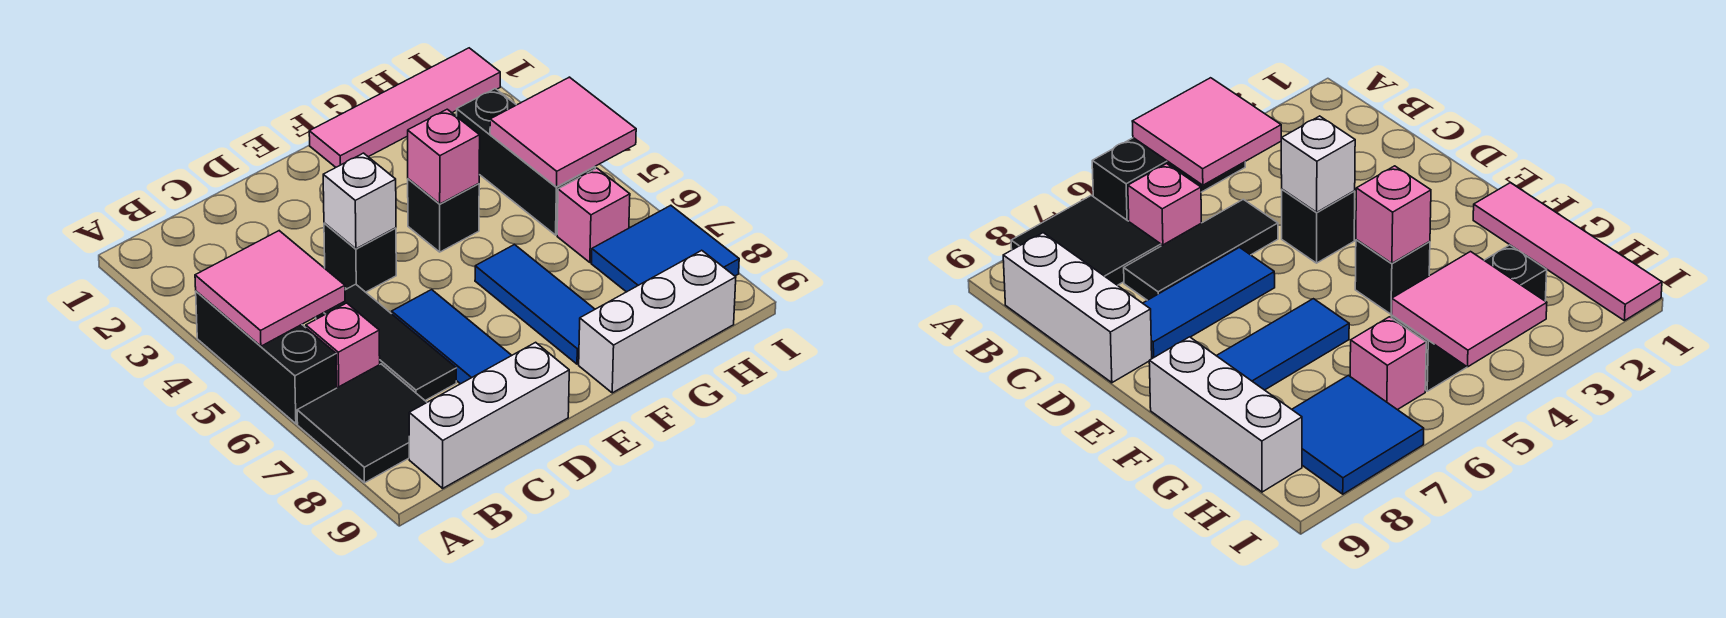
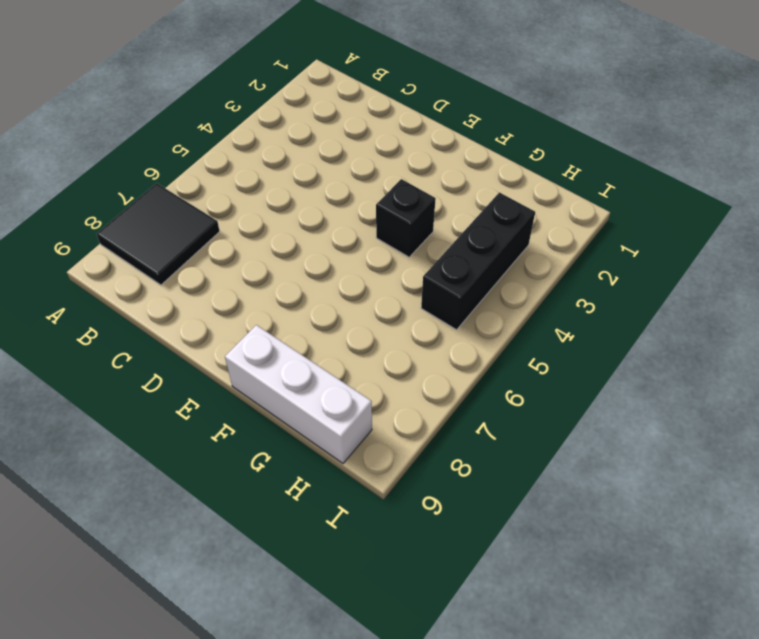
none -> black 1x3 brick [196,291,337,424]
none -> pink 1x1 brick [306,303,380,388]
none -> white 1x3 brick [409,342,569,488]

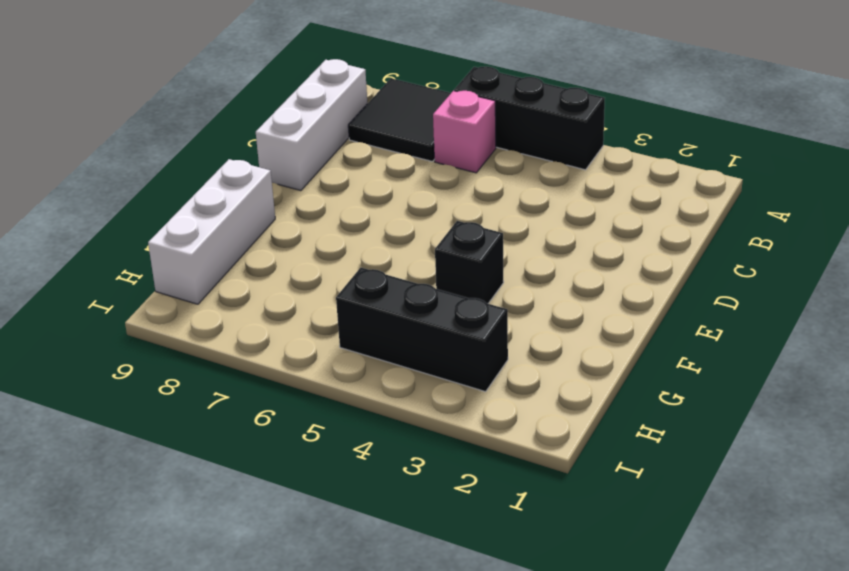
none -> black 1x3 tile [316,284,456,400]
none -> black 1x1 brick [324,223,396,292]
none -> blue 1x3 tile [392,290,512,384]

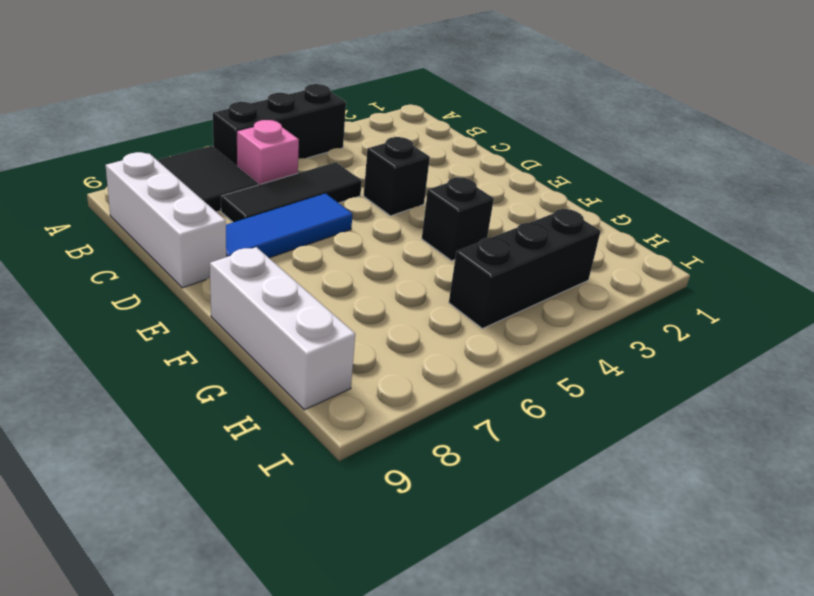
none -> pink 1x4 tile [309,48,500,167]
none -> blue 1x3 tile [475,244,595,364]
none -> pink 1x1 brick [557,168,630,262]

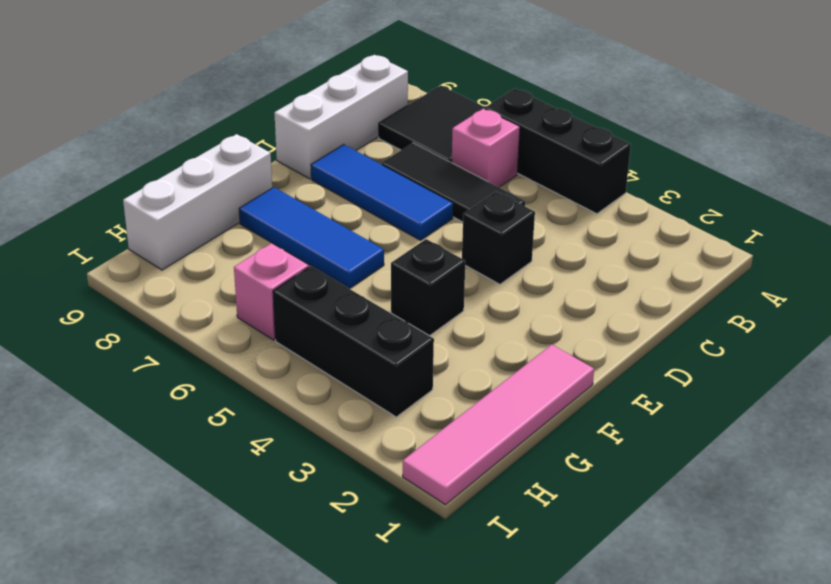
none -> blue 2x2 tile [591,205,739,292]
none -> pink 2x2 tile [195,231,345,346]
none -> white 1x1 brick [323,153,396,249]

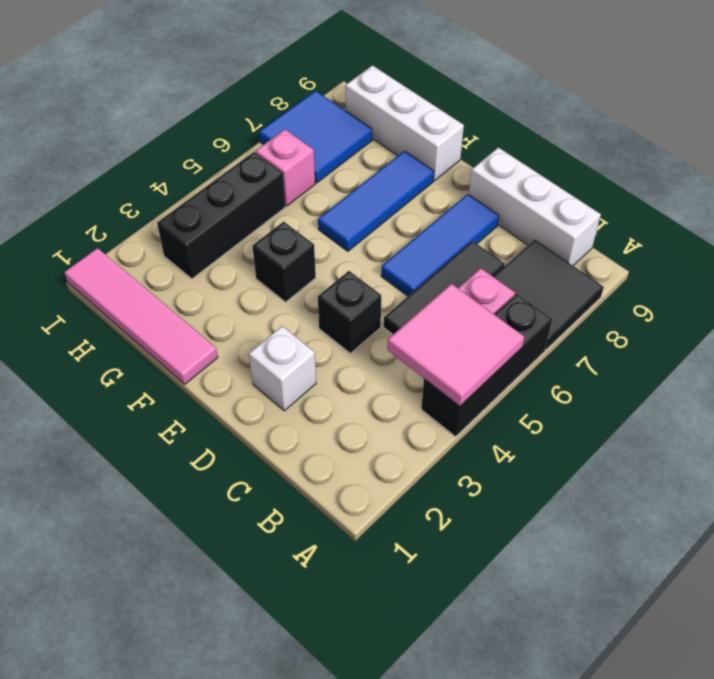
white 1x1 brick [249,326,316,411] -> white 1x1 brick moved to [323,153,396,249]
none -> pink 1x1 brick [408,109,480,204]
none -> pink 2x2 tile [490,77,636,187]

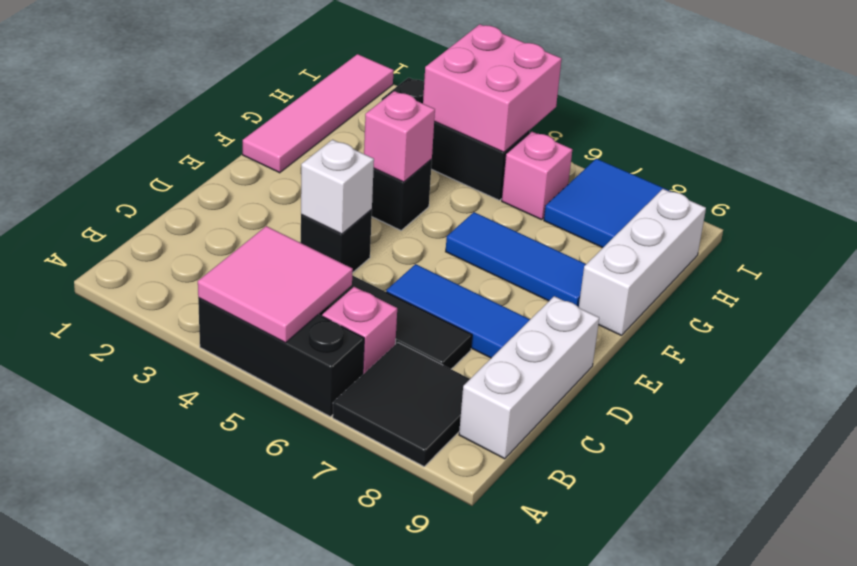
pink 2x2 brick [423,24,562,152] -> pink 2x2 tile [490,77,636,187]

